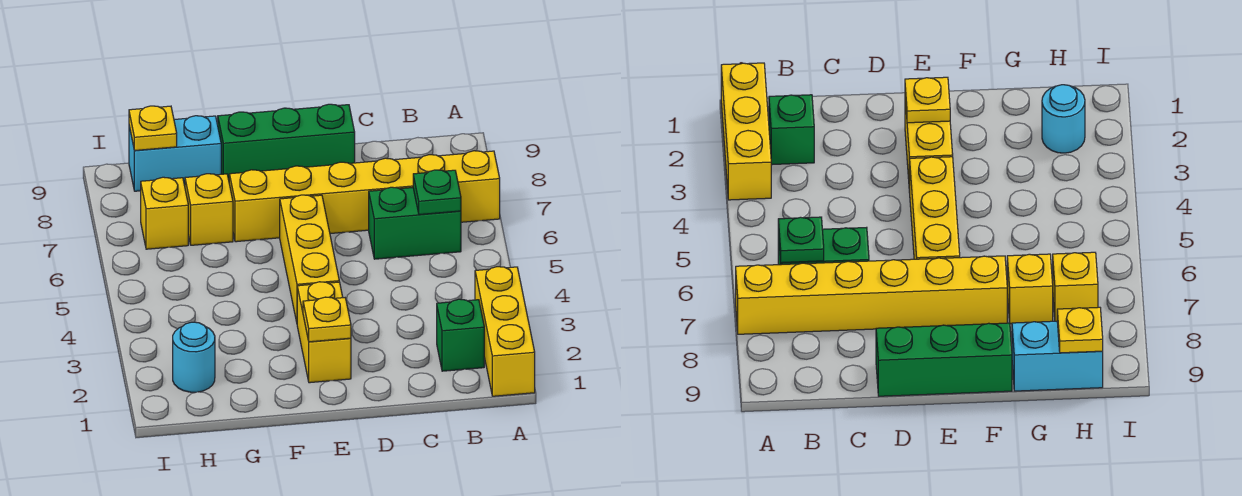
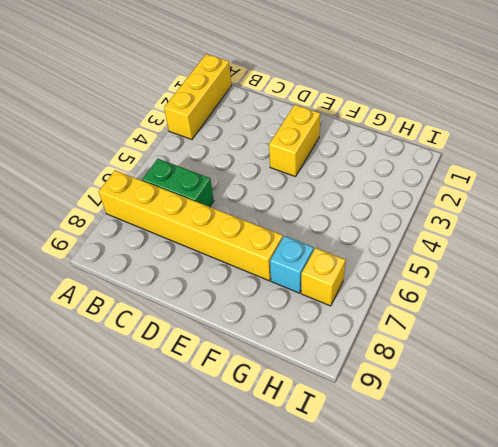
cyan 1x1 brick [270,236,314,293] -> yellow 1x1 brick [185,174,233,245]
none -> green 1x1 brick [437,299,484,371]
none -> green 1x3 brick [218,104,355,180]
none -> yellow 1x3 brick [280,195,339,322]

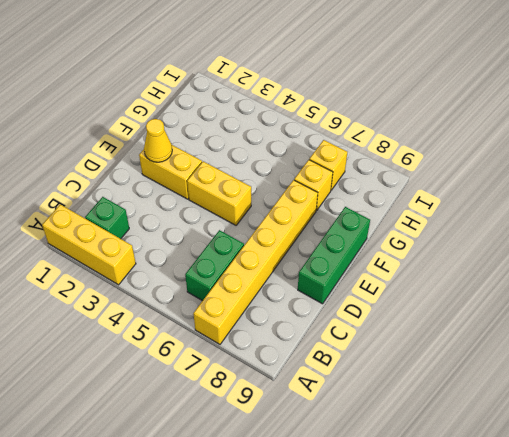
yellow 1x1 cone [144,119,172,162] -> yellow 1x1 plate [303,297,351,342]
yellow 1x2 brick [187,161,251,225] -> yellow 1x3 brick [280,195,339,322]
none -> cyan 1x2 brick [129,116,221,191]
none -> cyan 1x1 round brick [173,322,215,392]
none -> green 1x1 plate [413,170,461,215]

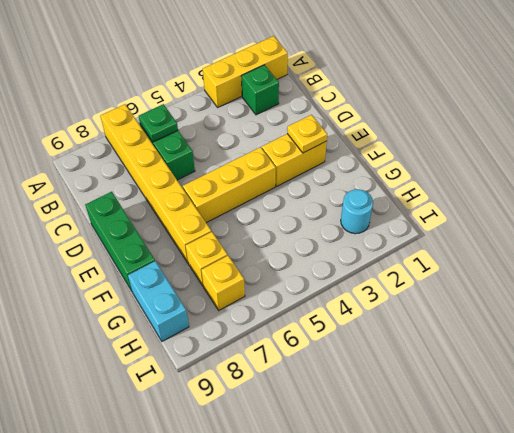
none -> yellow 1x1 plate [129,106,177,151]

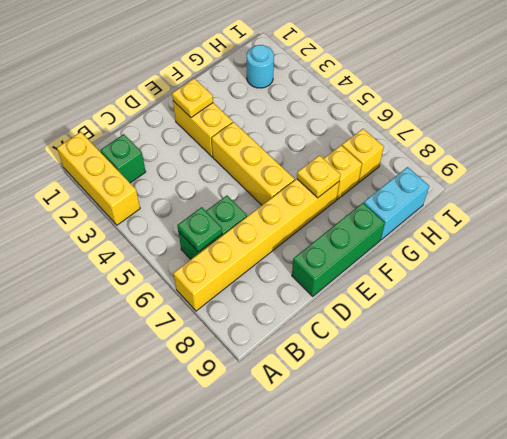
yellow 1x1 plate [297,155,340,198] -> yellow 1x1 plate moved to [129,106,177,151]

